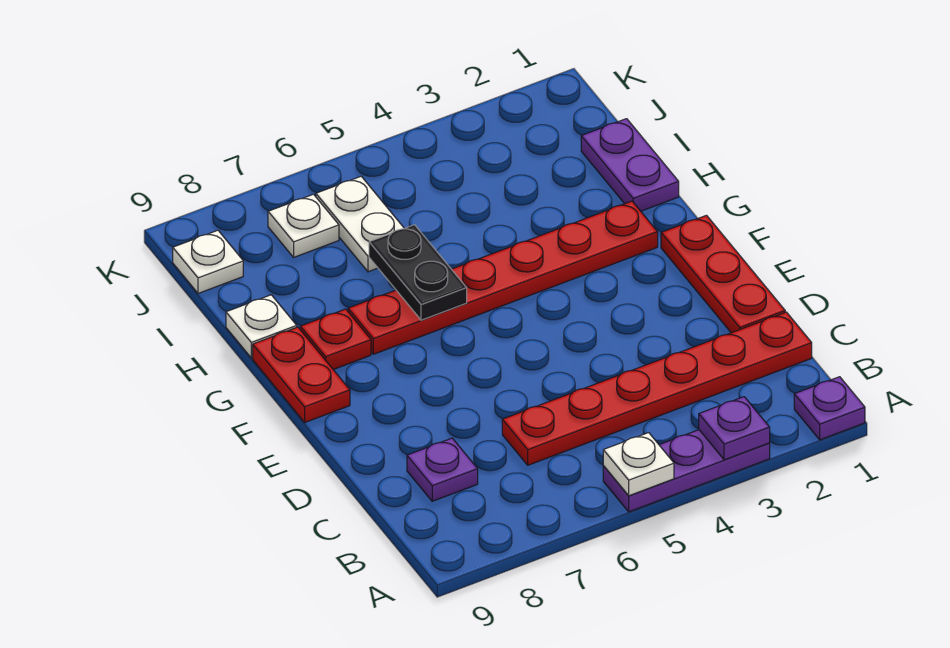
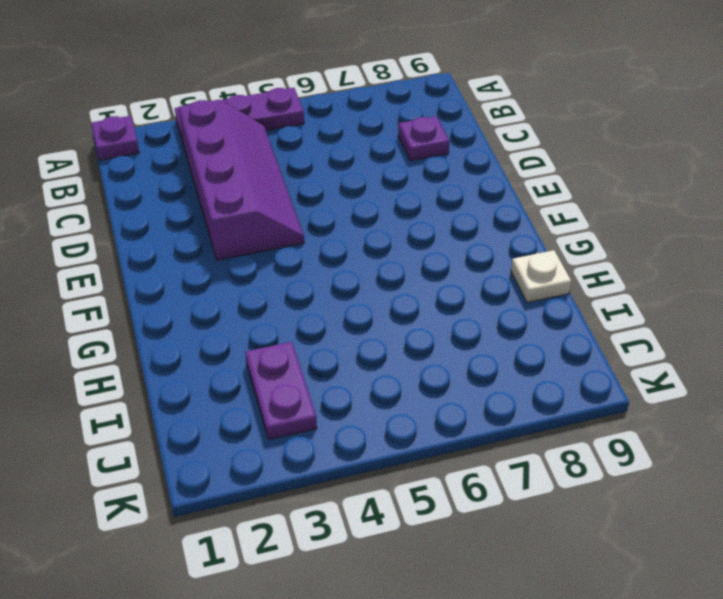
purple 2x4 slope [179,100,304,260] -> red 1x6 plate [502,312,812,465]
purple 1x2 plate [245,342,317,440] -> purple 1x2 plate moved to [581,119,679,211]
none -> red 1x3 plate [661,215,785,333]
none -> red 1x2 plate [253,327,350,422]
none -> red 1x6 plate [348,201,658,354]

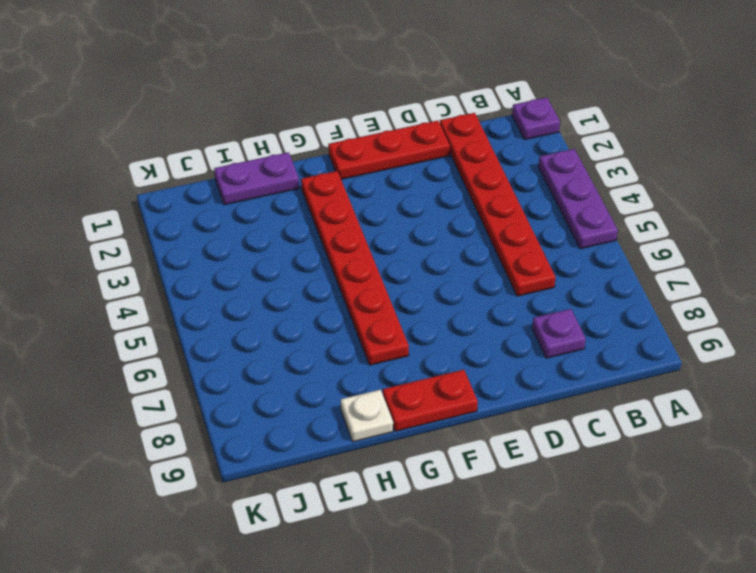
none -> red 1x1 plate [300,309,371,370]
none -> white 1x2 plate [316,176,404,272]
none -> white 1x1 plate [268,194,339,257]

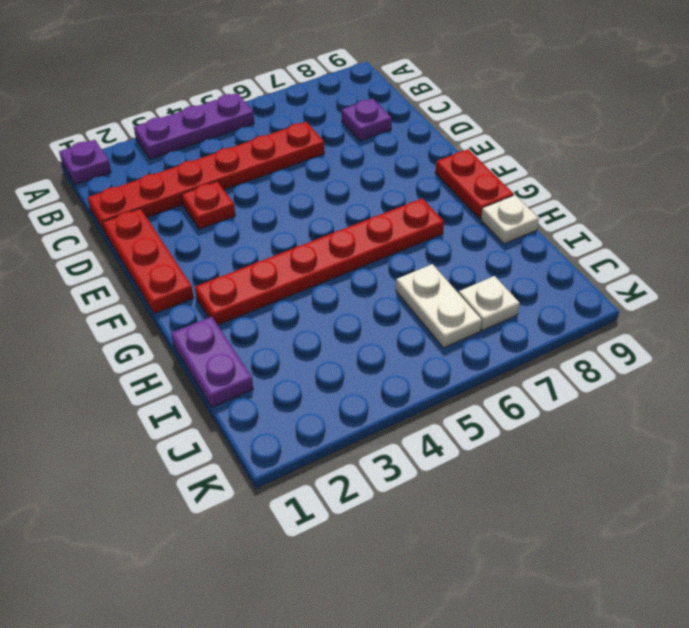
red 1x1 plate [181,181,235,229] -> red 1x1 plate moved to [300,309,371,370]
none -> white 1x1 plate [173,230,243,294]
none -> purple 1x1 plate [699,397,770,460]
none -> white 1x1 plate [603,433,674,496]

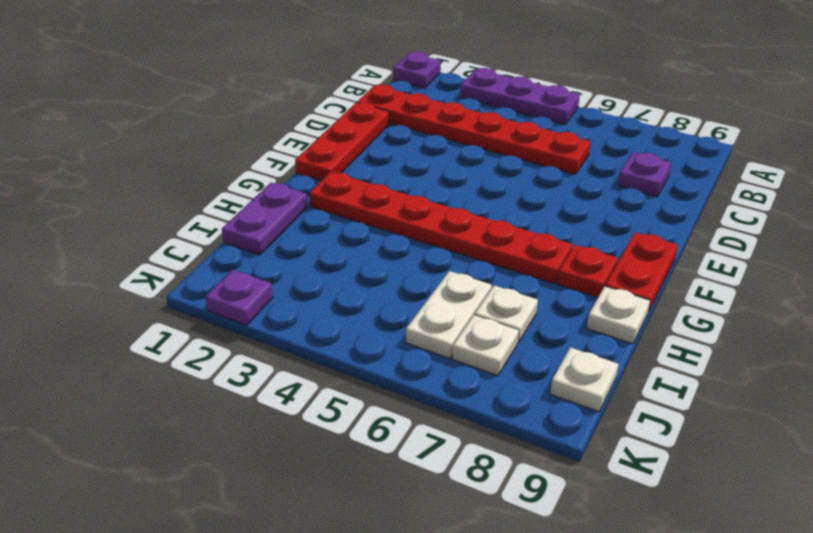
white 1x1 plate [475,285,538,343] -> white 1x1 plate moved to [603,433,674,496]
purple 1x1 plate [205,270,273,326] -> purple 1x1 plate moved to [699,397,770,460]
none -> black 1x2 plate [369,225,467,320]

